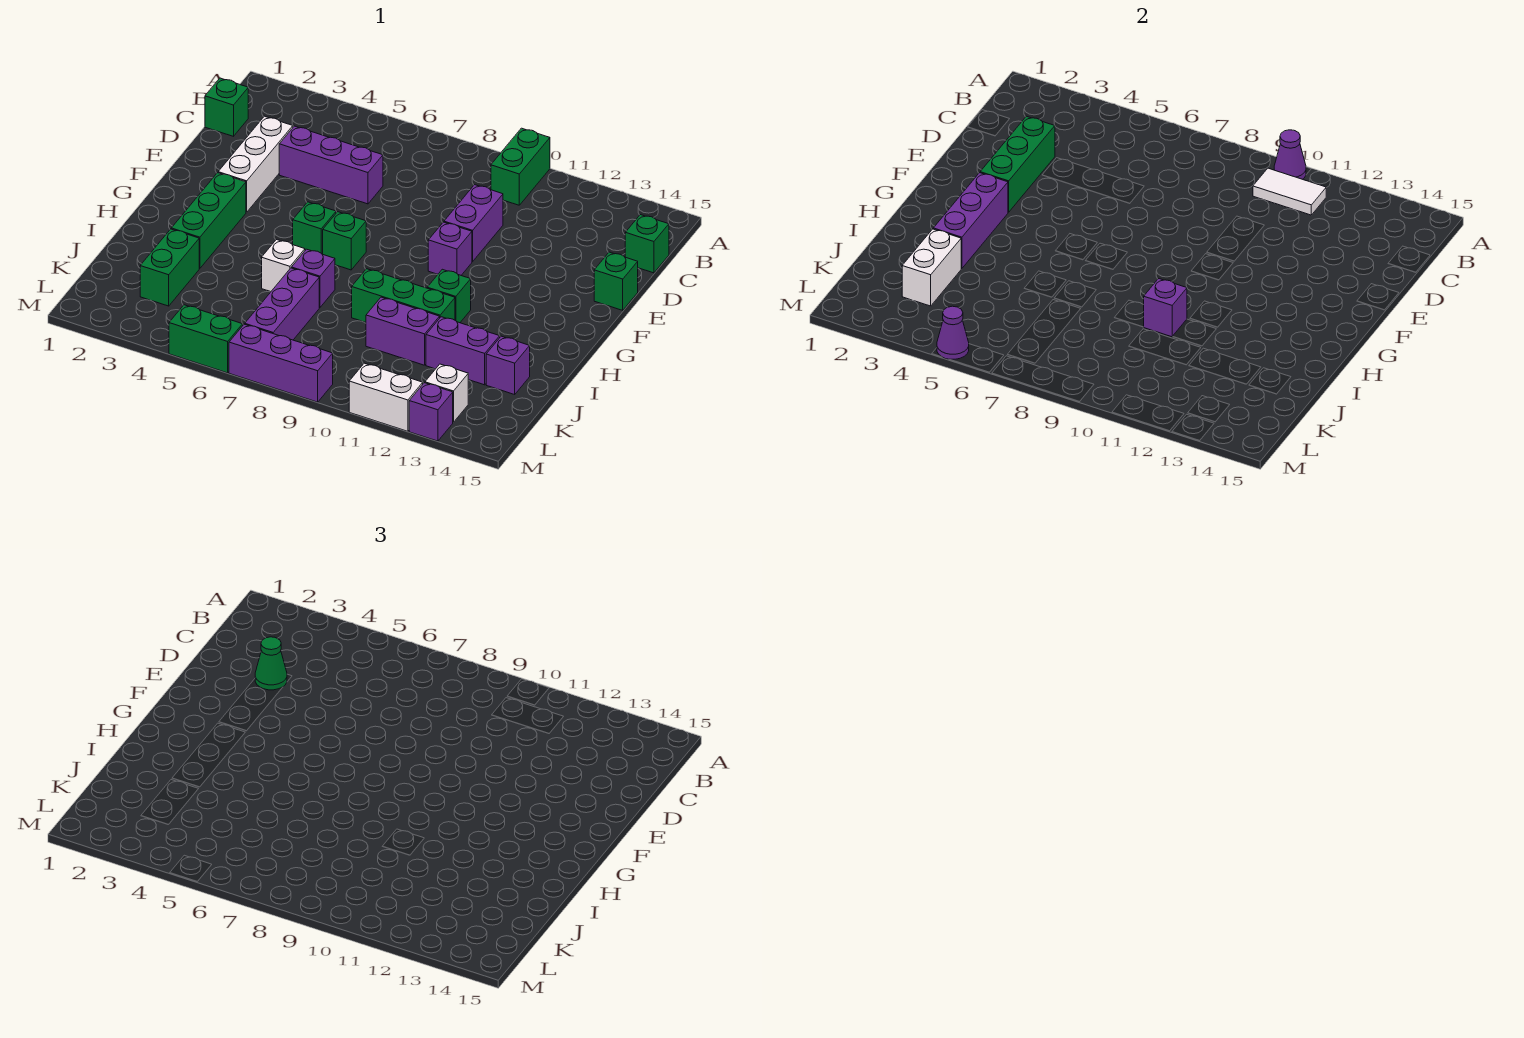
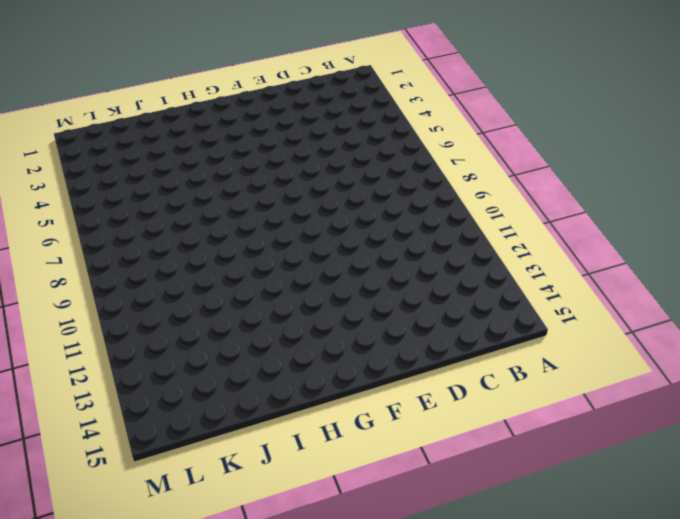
none -> green 1x2 brick [491,128,550,205]
none -> green 1x1 brick [205,78,248,136]
none -> green 1x1 brick [625,215,669,273]
none -> white 1x3 brick [218,116,293,212]

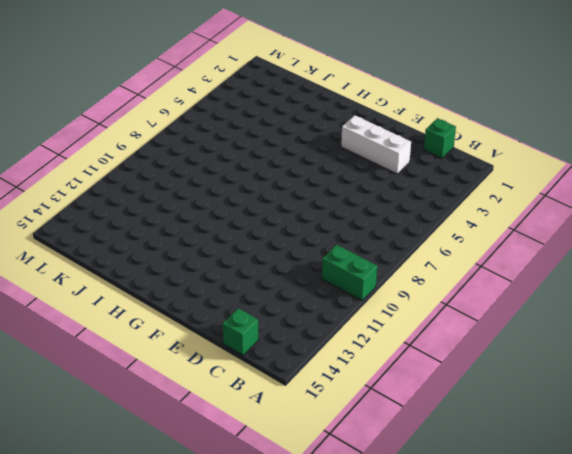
none -> purple 1x3 brick [279,126,383,204]
none -> purple 1x2 brick [444,185,503,262]
none -> green 1x1 brick [594,252,638,310]
none -> purple 1x1 brick [428,222,472,275]

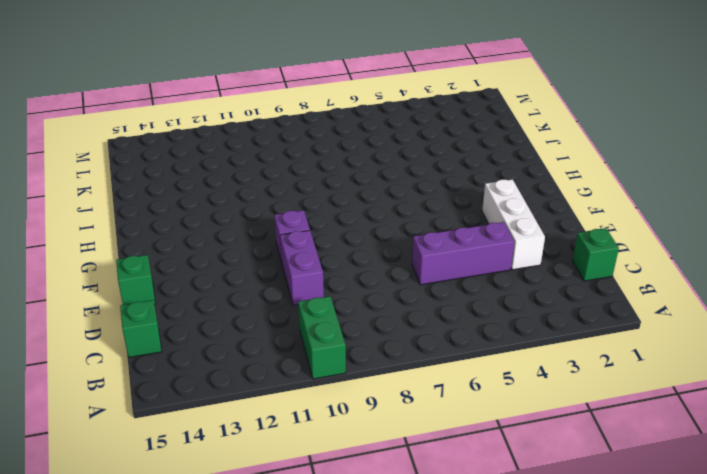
none -> green 1x3 brick [171,173,246,269]
none -> green 1x1 brick [293,202,336,254]
none -> green 1x1 brick [323,212,366,270]
none -> green 1x1 brick [427,269,471,323]

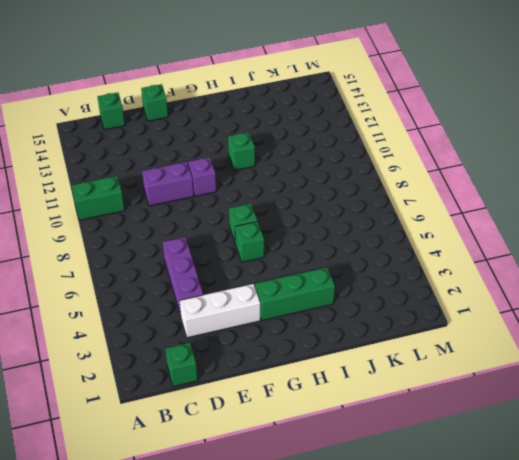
none -> white 1x1 brick [262,240,305,292]
none -> purple 1x1 brick [292,249,335,307]
none -> green 1x3 brick [352,269,455,322]
none -> green 1x2 brick [140,229,199,306]

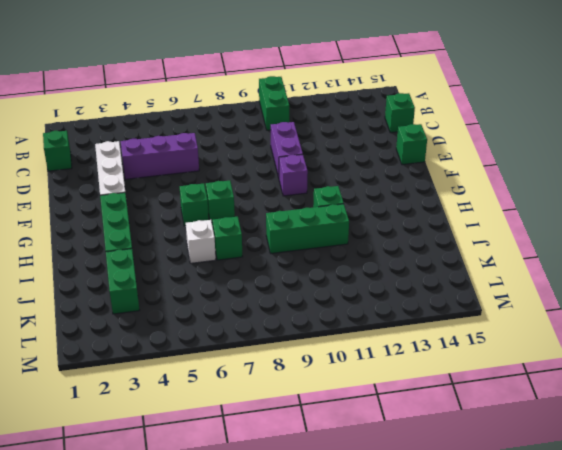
green 1x1 brick [213,217,243,260] -> purple 1x1 brick [292,249,335,307]
none -> purple 1x3 brick [245,268,319,340]
none -> purple 1x2 brick [366,297,440,365]
none -> purple 1x2 brick [426,317,500,385]
none -> purple 1x1 brick [486,336,530,394]

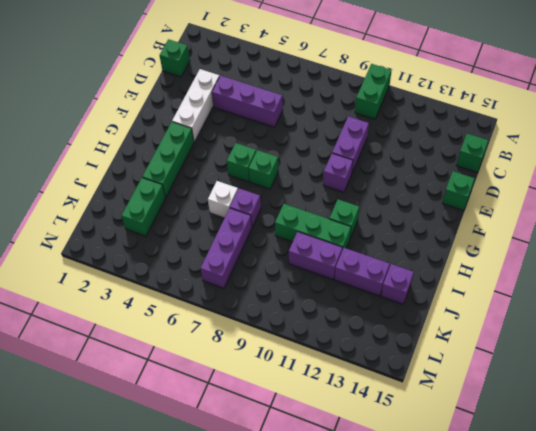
none -> white 1x1 brick [425,364,468,422]
none -> green 1x2 brick [169,305,243,373]
none -> purple 1x3 brick [229,324,333,402]
none -> white 1x2 brick [349,363,423,431]

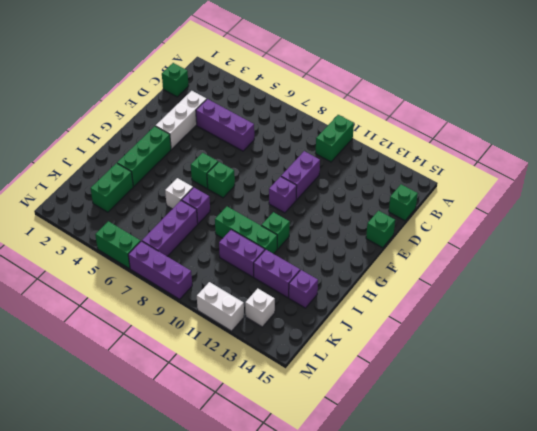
none -> purple 1x1 brick [409,383,453,441]
none -> purple 1x1 cone [1274,130,1306,179]
none -> white 1x2 tile [1253,168,1326,215]
none -> green 1x3 brick [980,116,1055,212]

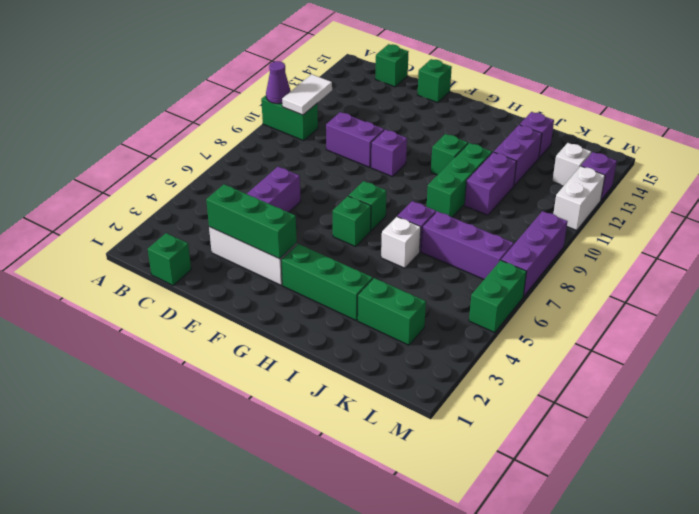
none -> purple 1x3 brick [933,173,1008,269]
none -> purple 1x1 brick [1144,279,1187,337]
none -> white 1x2 brick [902,229,961,306]
none -> purple 1x1 cone [937,306,969,359]

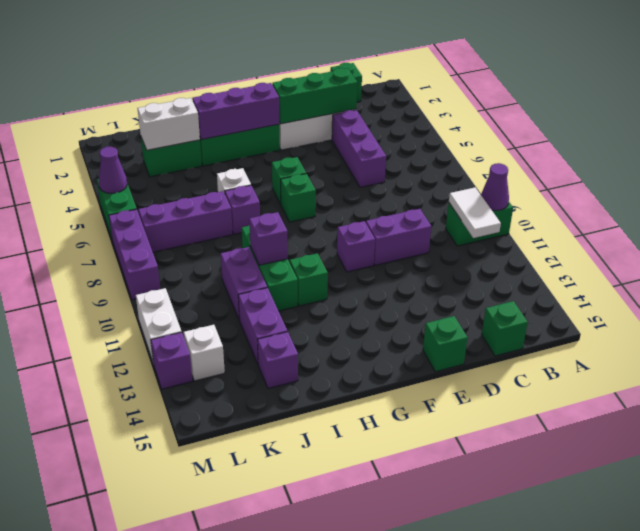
none -> green 1x1 cone [255,637,287,690]

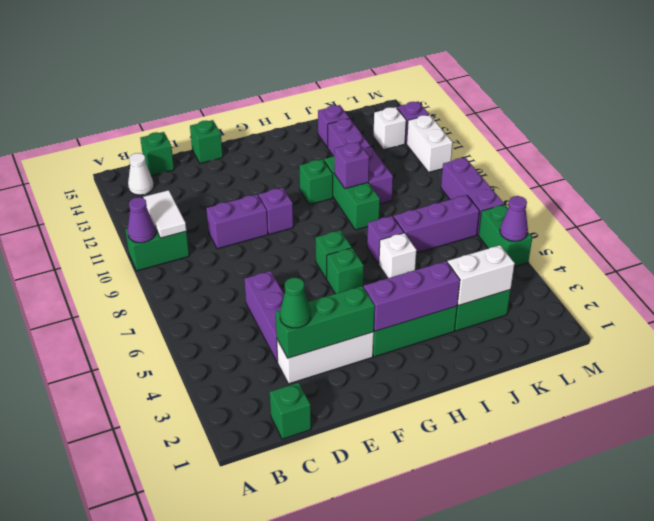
white 1x1 cone [128,153,154,195] -> none

